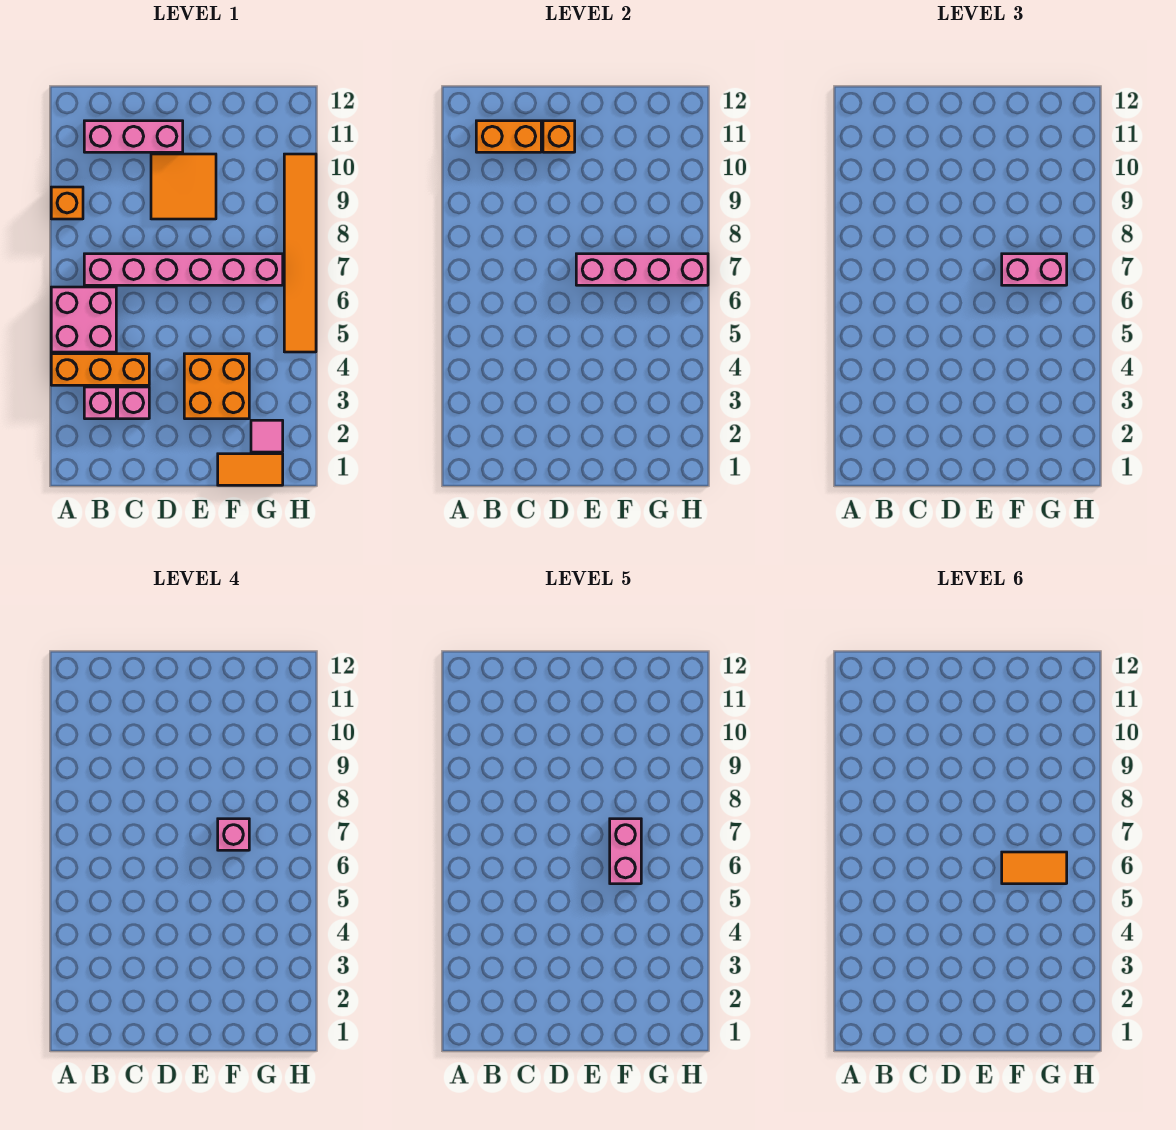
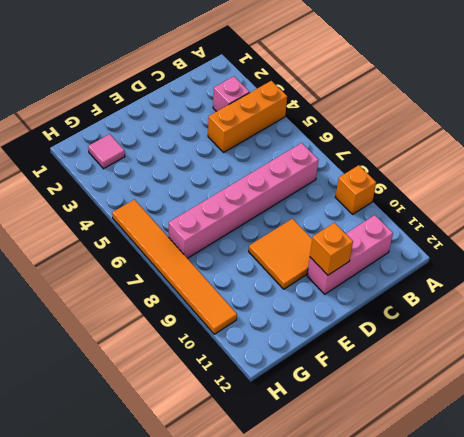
none -> pink 2x2 brick [51,287,116,352]
none -> pink 1x1 brick [118,387,149,419]
none -> orange 2x2 brick [184,354,249,419]

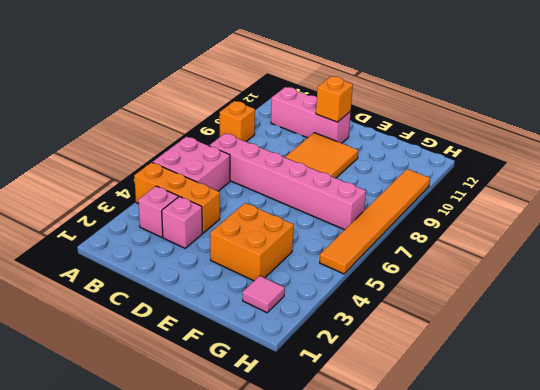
none -> orange 1x2 tile [218,454,283,485]
none -> orange 1x2 brick [476,121,541,152]
none -> pink 1x4 brick [576,254,708,285]

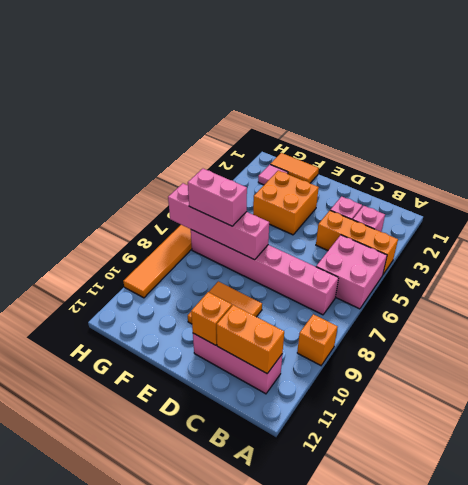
none -> pink 1x1 brick [218,819,249,850]
none -> pink 1x2 brick [610,819,641,884]
none -> orange 1x2 tile [1002,852,1067,884]

